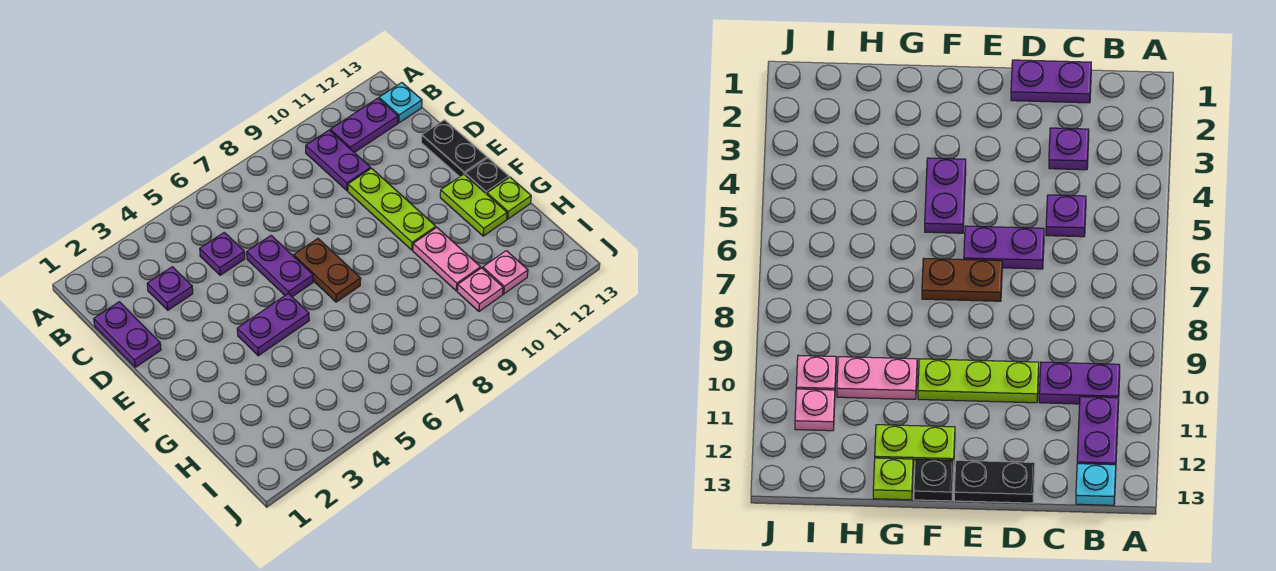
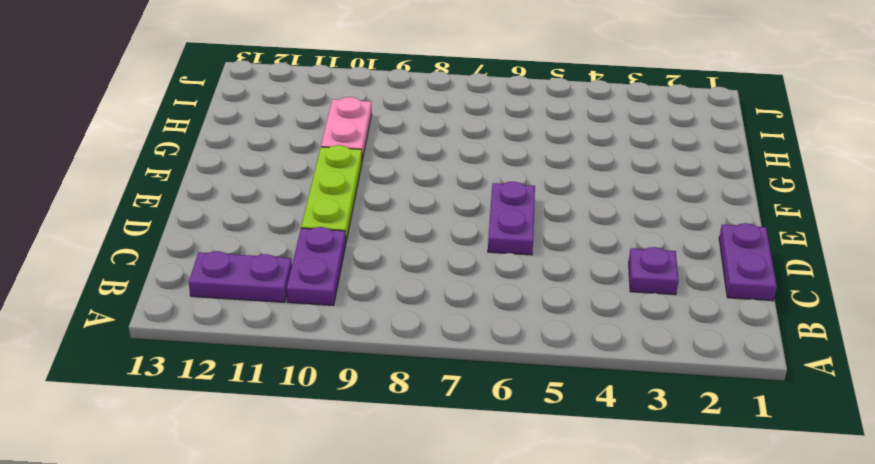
none -> cyan 1x1 plate [379,83,422,123]
none -> purple 1x1 plate [200,232,245,275]
none -> black 1x2 plate [421,120,487,177]

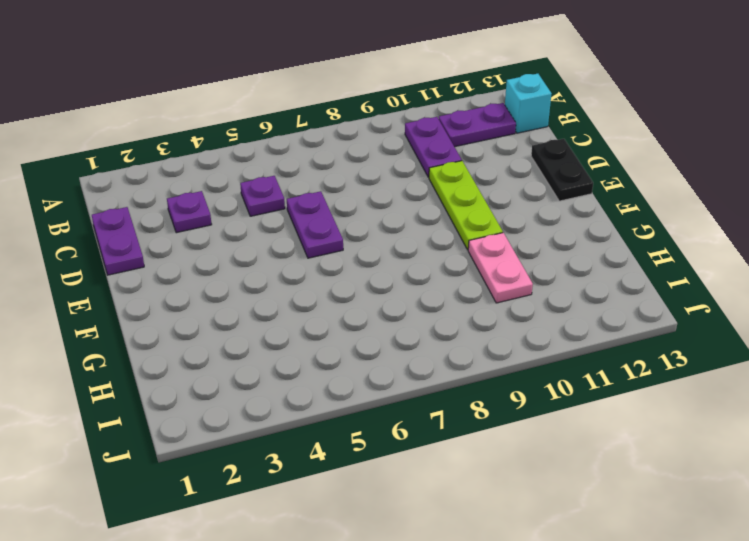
cyan 1x1 brick [505,74,552,133] -> cyan 1x1 plate [379,83,422,123]
none -> brown 1x2 plate [294,239,361,302]
none -> purple 1x2 plate [237,293,309,356]
none -> lime 1x2 plate [440,174,507,236]

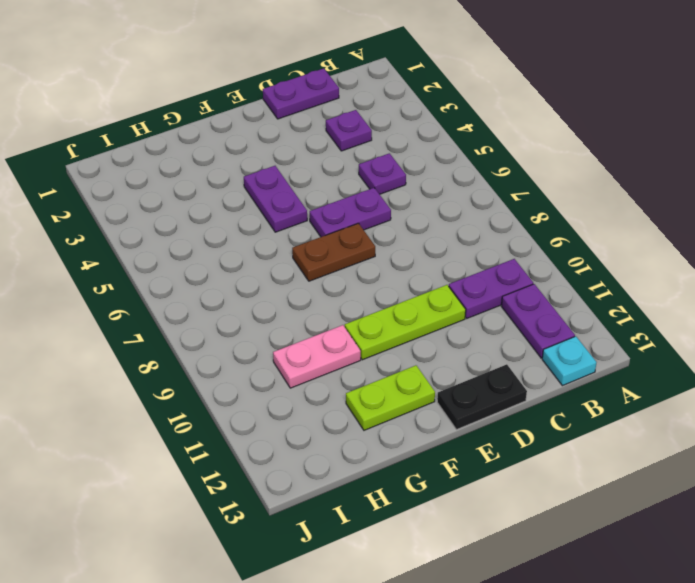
none -> black 1x1 plate [465,158,509,194]
none -> lime 1x1 plate [487,177,531,219]
none -> pink 1x1 plate [457,268,503,311]

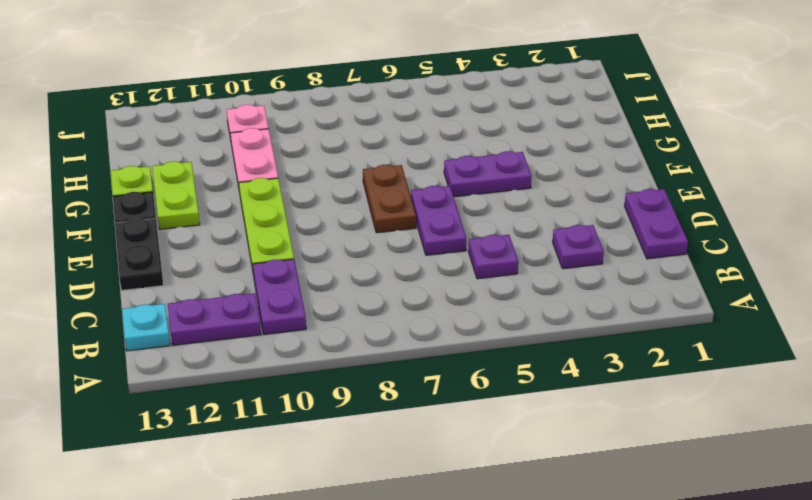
none -> pink 1x1 plate [483,251,528,294]

